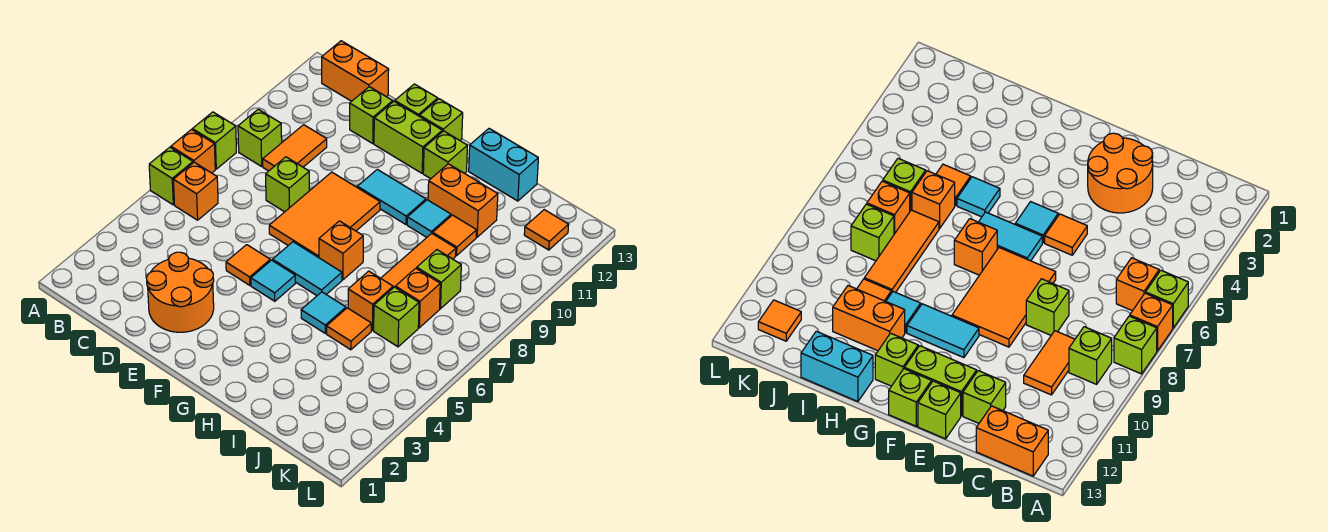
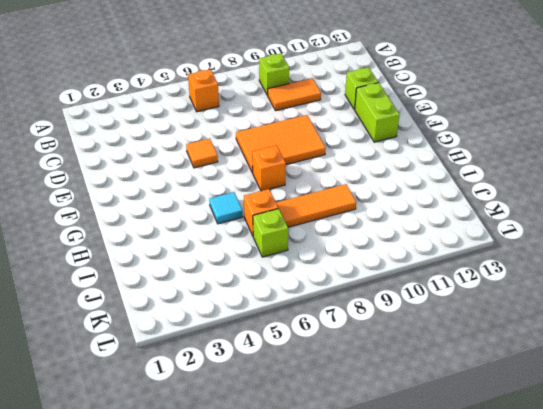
none -> lime 1x1 brick [149,147,193,205]
none -> orange 1x1 brick [171,130,215,173]
none -> lime 1x1 brick [192,112,236,169]
none -> orange 1x2 brick [322,41,389,101]

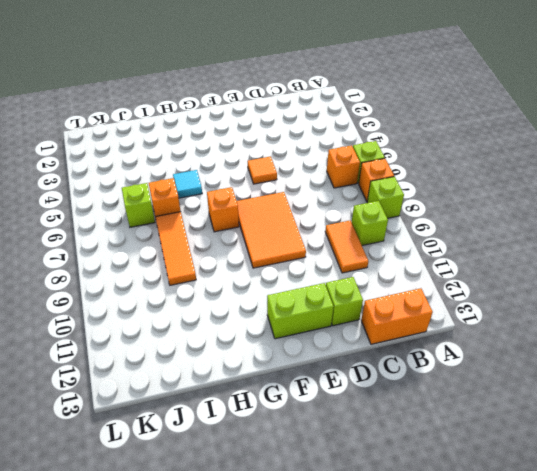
none -> orange 2x2 round brick [146,252,214,332]
none -> lime 1x1 brick [266,157,310,212]
none -> lime 1x1 brick [395,84,438,116]
none -> cyan 1x1 tile [251,260,295,301]

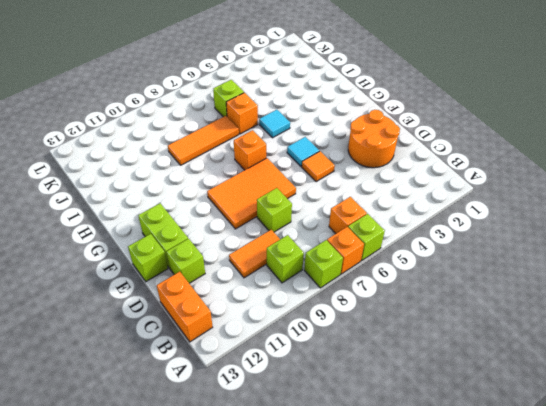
none -> cyan 1x2 tile [273,242,342,295]
none -> cyan 1x2 tile [357,169,426,224]
none -> lime 1x1 brick [420,99,463,140]
none -> lime 1x1 brick [423,131,467,179]

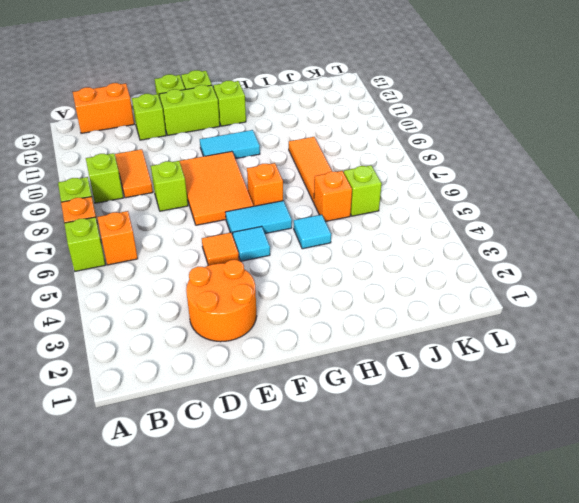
none -> cyan 1x1 tile [407,200,451,237]
none -> orange 1x2 brick [428,164,498,237]
none -> cyan 1x2 brick [469,129,538,201]
none -> orange 1x1 tile [327,308,372,350]

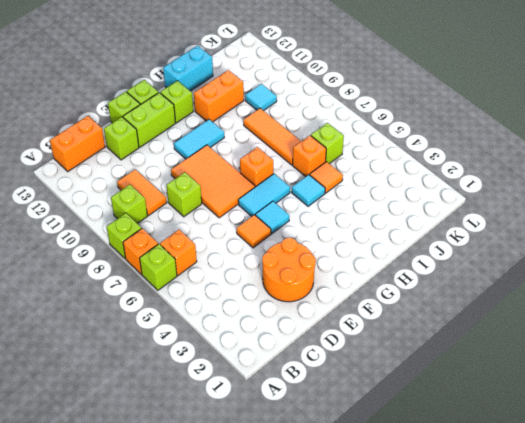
cyan 1x1 tile [245,84,277,111] -> cyan 1x1 tile moved to [407,200,451,237]
none -> orange 1x1 tile [433,215,477,256]
none -> orange 1x1 brick [395,268,440,328]
none -> lime 1x1 brick [417,250,461,309]
none -> orange 1x1 tile [524,210,569,250]

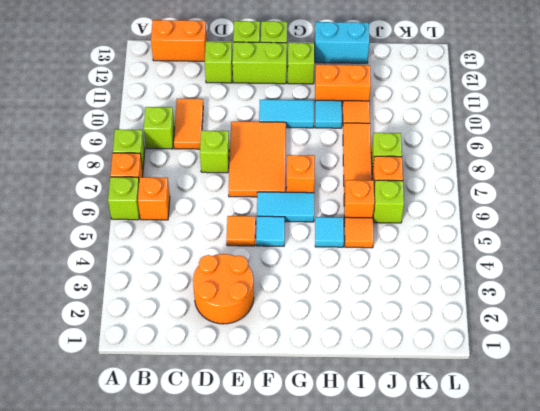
none -> orange 1x1 tile [524,210,569,250]

